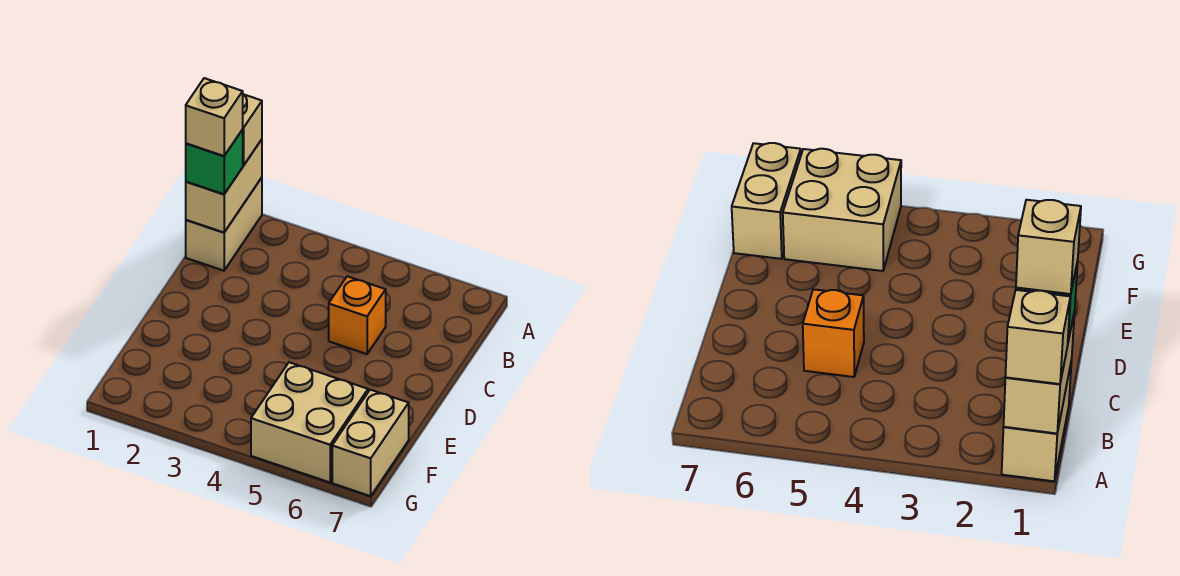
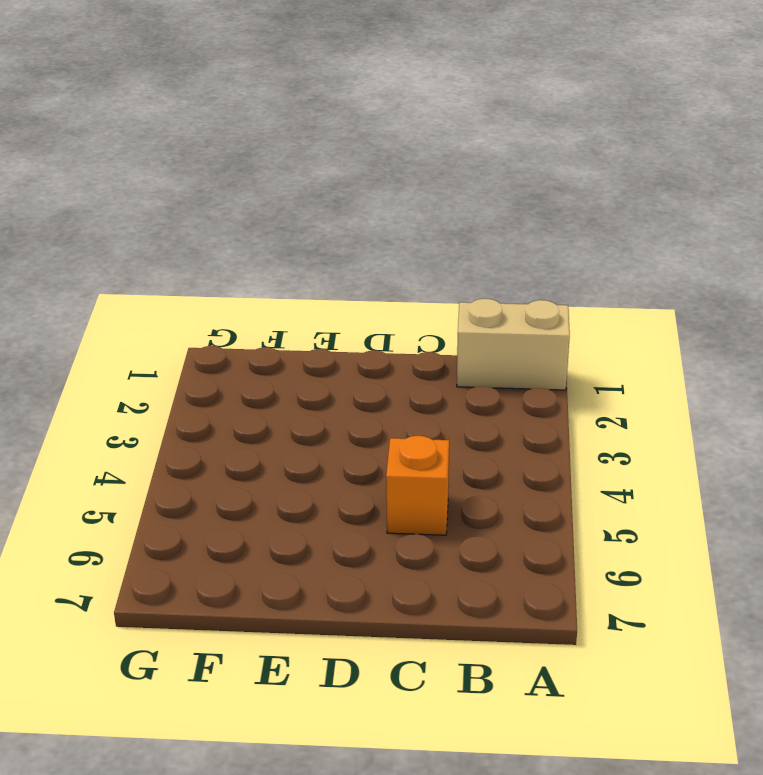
none -> tan 2x2 brick [251,362,368,482]
none -> tan 1x2 brick [332,390,409,496]

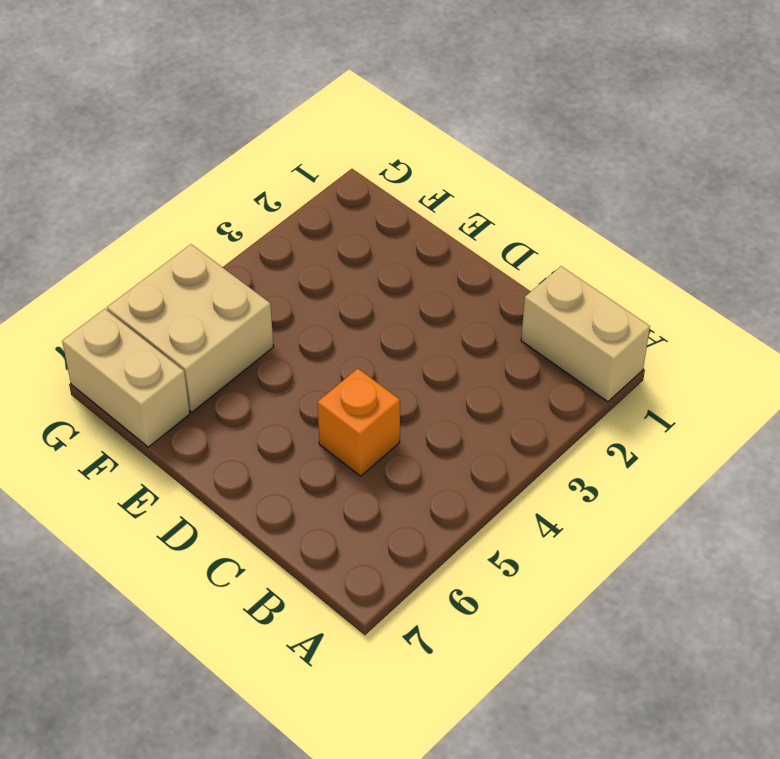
none -> tan 1x2 brick [186,139,262,233]
none -> tan 1x1 brick [242,94,262,166]

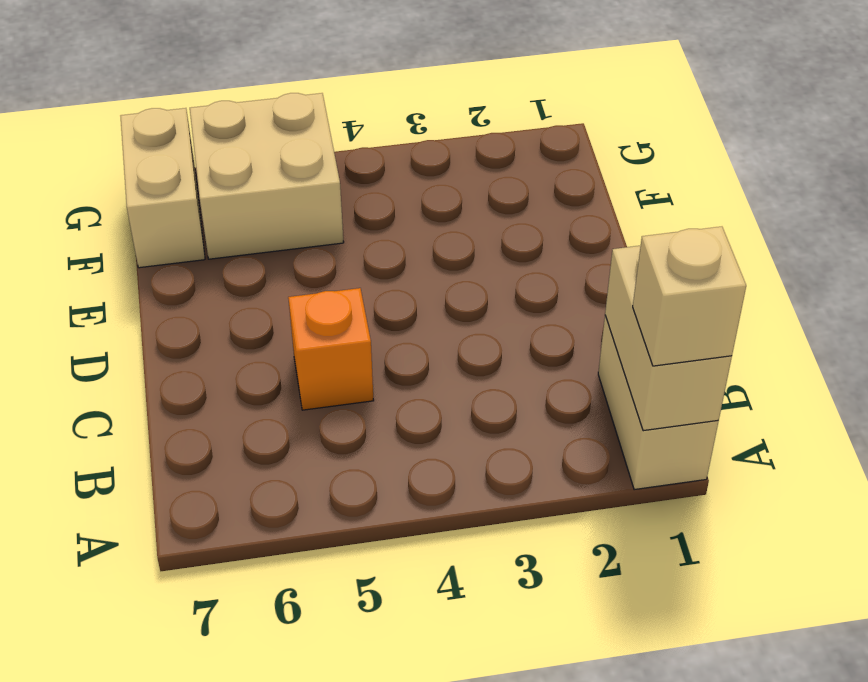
none -> green 1x1 brick [186,130,243,194]
none -> tan 1x1 brick [186,78,243,156]

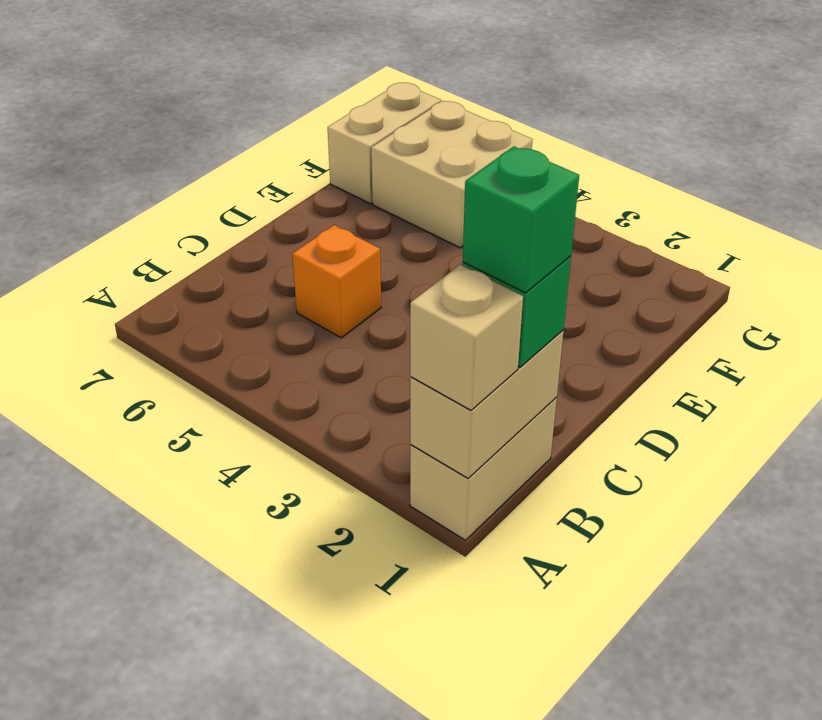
green 1x1 brick [463,146,579,293] -> tan 1x1 brick [186,78,243,156]

